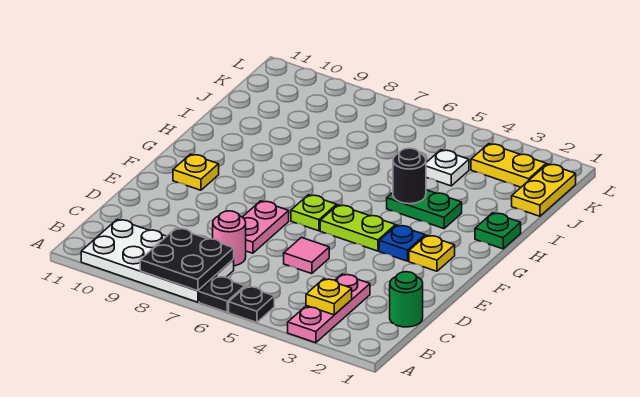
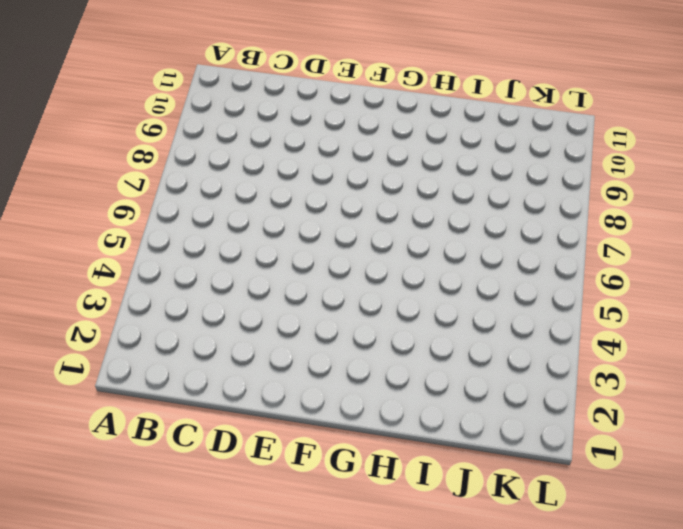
none -> pink 1x3 plate [288,274,370,343]
none -> black 1x1 plate [229,286,274,323]
none -> black 1x1 plate [199,276,245,312]

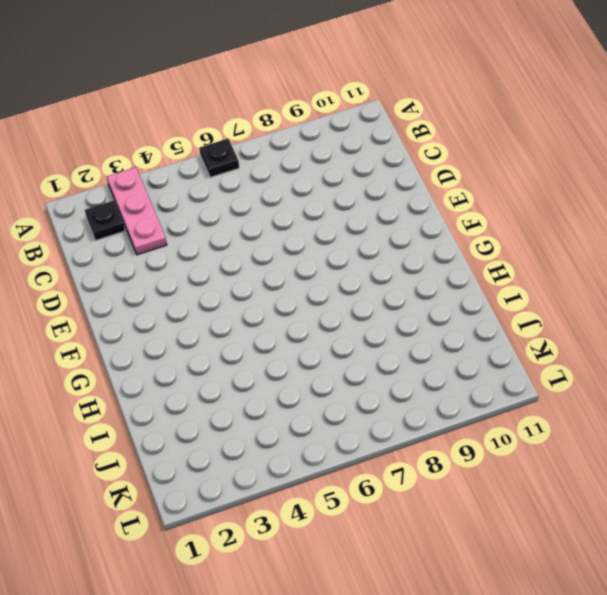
black 1x1 plate [85,200,125,240] -> black 1x1 plate moved to [229,286,274,323]
none -> white 2x4 plate [81,219,234,302]
none -> green 1x1 round brick [390,272,423,327]
none -> pink 1x1 round brick [213,211,246,266]

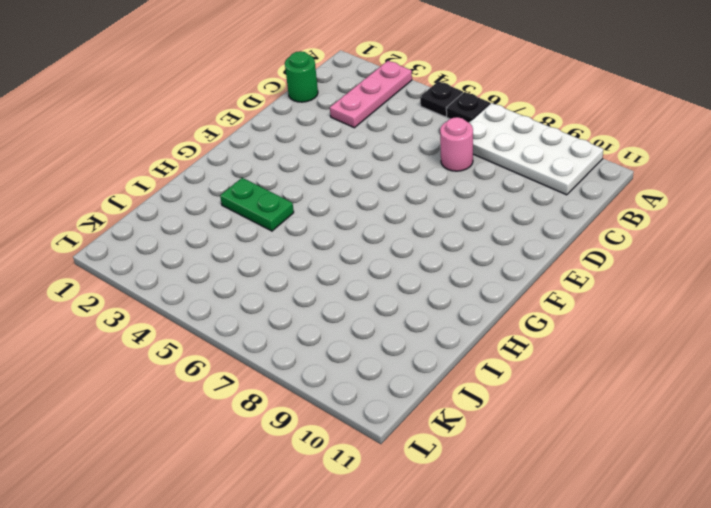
none -> pink 1x1 tile [284,237,329,274]
none -> pink 1x2 plate [243,201,289,253]
none -> yellow 1x1 plate [409,235,455,271]

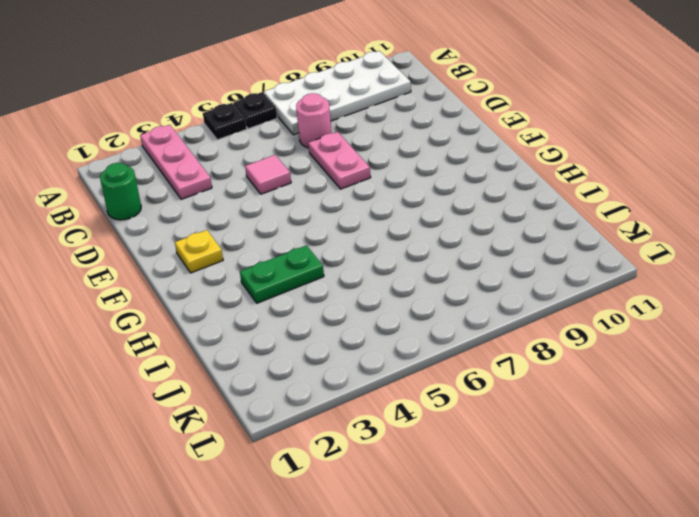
none -> blue 1x1 plate [379,225,425,261]
none -> lime 1x2 plate [320,205,396,251]
none -> lime 1x1 plate [291,195,337,231]

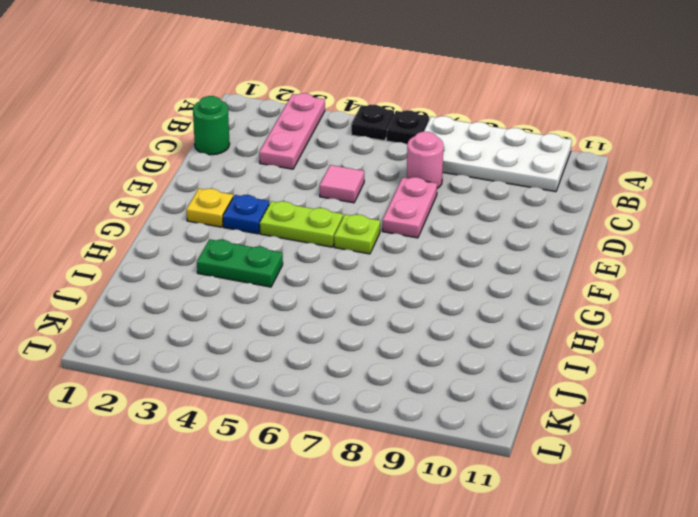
none -> yellow 1x1 plate [173,154,219,190]
none -> green 1x1 plate [475,213,521,249]
none -> yellow 1x2 plate [512,164,576,216]

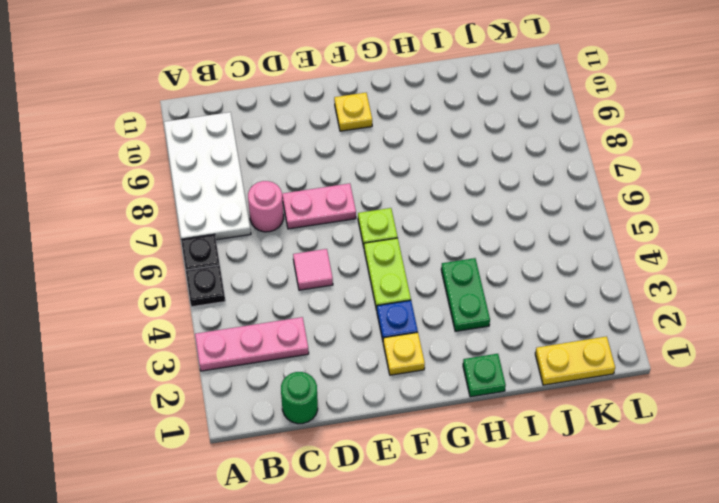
none -> white 1x1 plate [426,150,469,186]
none -> yellow 1x2 plate [471,144,546,187]
none -> black 2x2 plate [140,228,234,291]

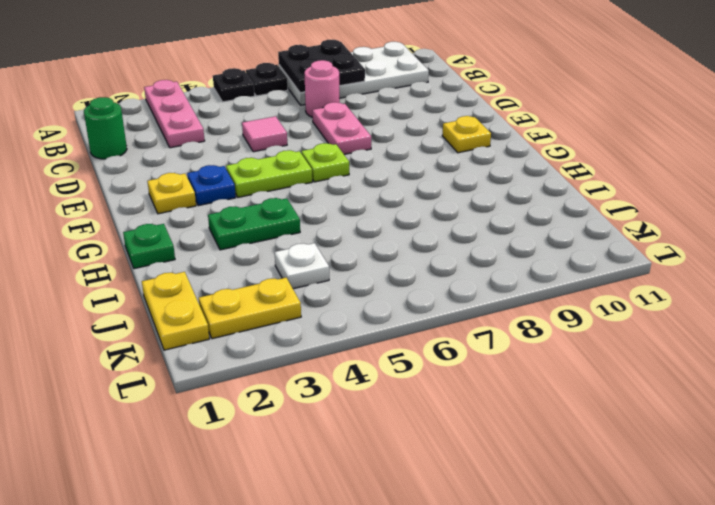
none -> yellow 1x1 plate [306,279,352,315]
none -> black 1x1 round brick [393,148,426,204]

